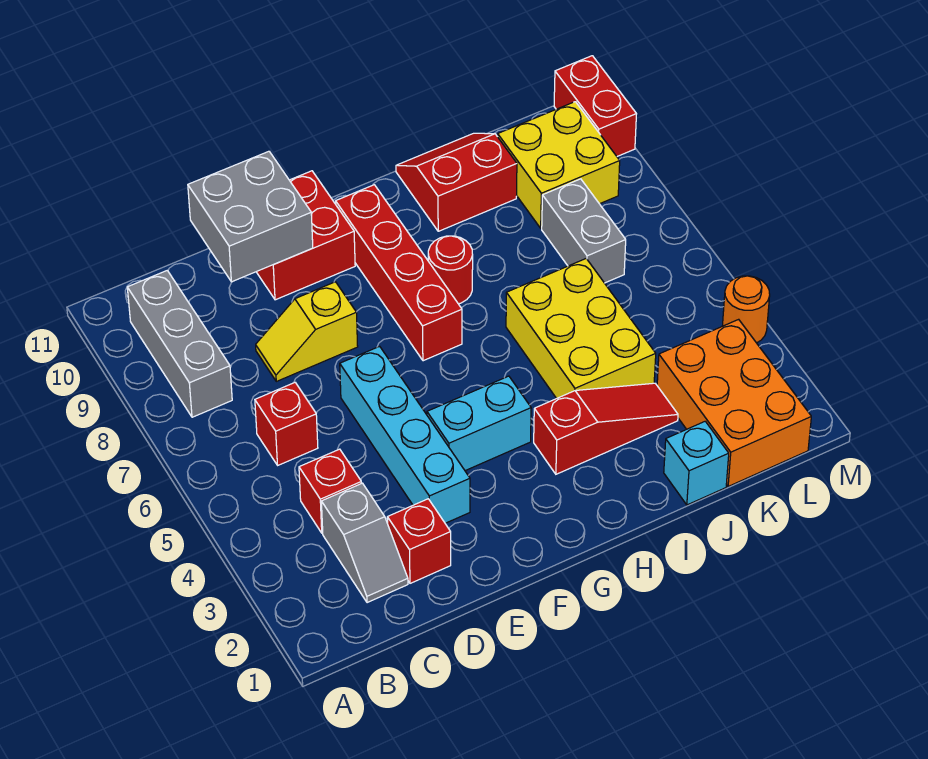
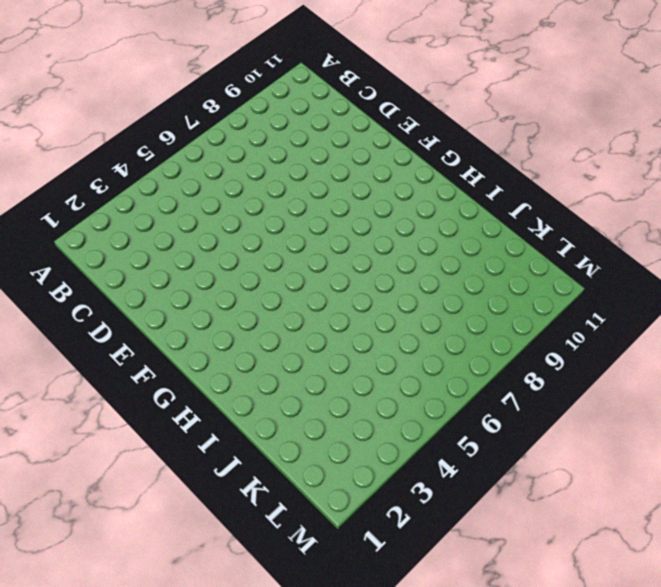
none -> grey 1x3 brick [127,271,232,417]
none -> grey 1x2 slope [321,483,408,603]
none -> red 1x1 brick [299,449,361,533]

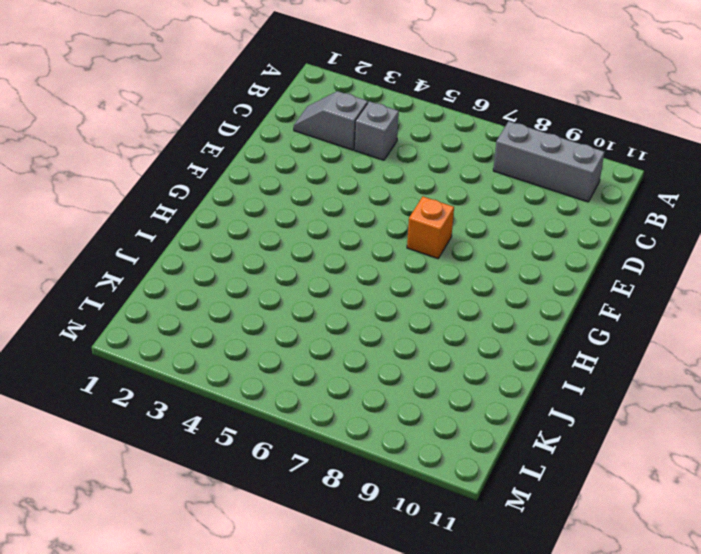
grey 1x1 brick [355,101,399,160] -> red 1x1 brick [299,449,361,533]
orange 1x1 brick [407,197,454,259] -> none
none -> red 1x1 brick [255,383,318,465]
none -> red 1x1 brick [387,499,451,583]
none -> yellow 1x2 slope [256,282,358,381]

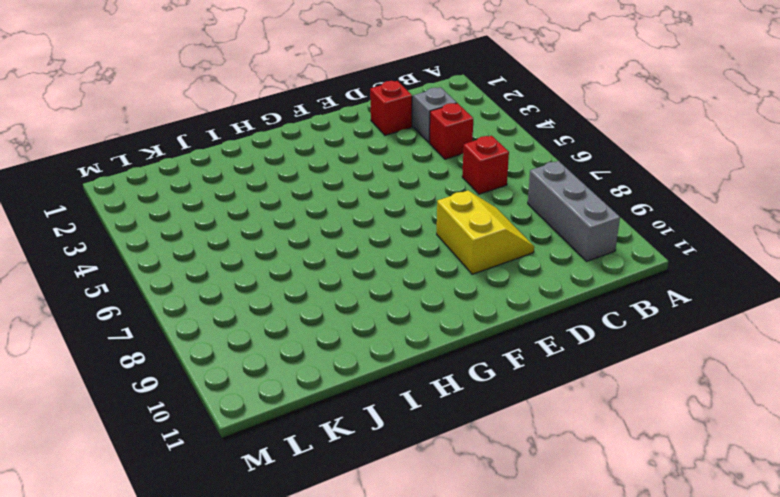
yellow 2x2 slope [437,191,534,274] -> yellow 1x2 slope [256,282,358,381]
none -> cyan 1x4 brick [340,346,470,523]
none -> red 2x2 brick [257,171,355,300]
none -> cyan 1x2 brick [427,376,531,471]

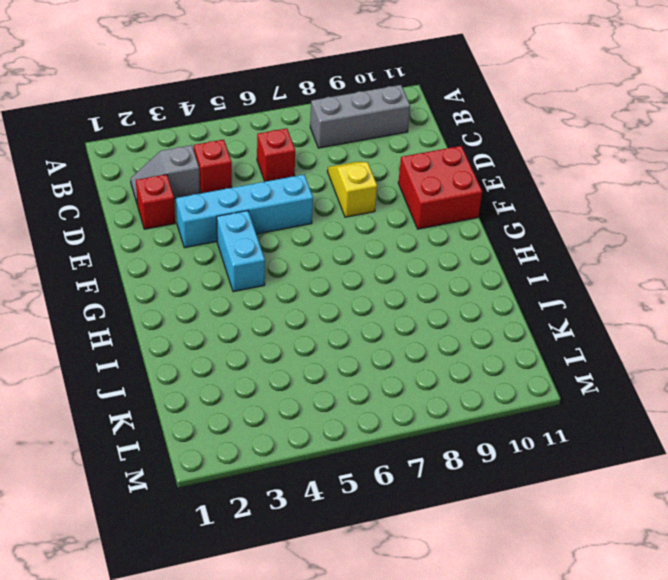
none -> red 1x4 brick [336,185,462,361]
none -> red 1x3 slope [534,383,678,474]
none -> red 1x1 round brick [428,236,473,304]

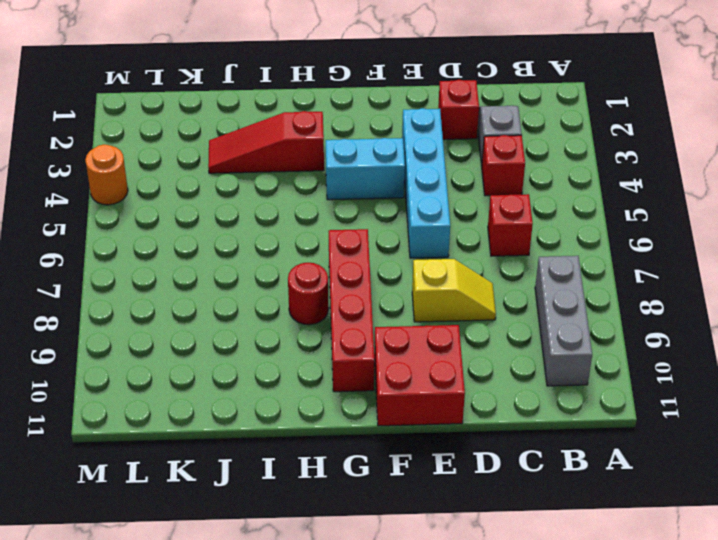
none -> yellow 2x3 brick [506,259,656,398]
none -> red 2x2 slope [396,133,517,231]
none -> cyan 1x1 brick [664,421,729,505]

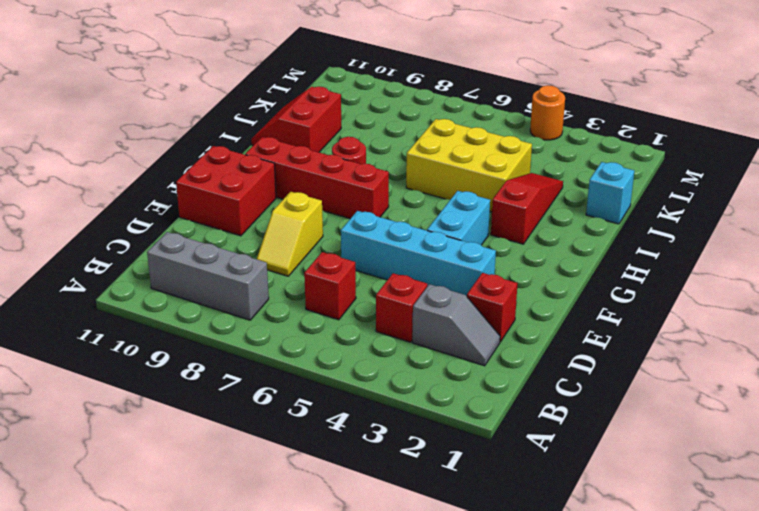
none -> orange 2x3 brick [657,319,811,487]
none -> grey 1x2 brick [542,179,626,283]
none -> yellow 2x2 brick [498,102,620,228]

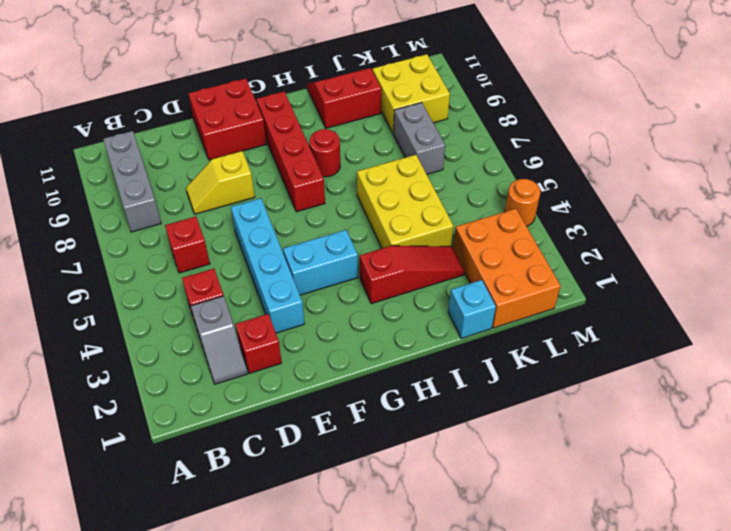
none -> red 1x2 brick [554,56,636,156]
none -> grey 2x2 brick [188,151,313,282]

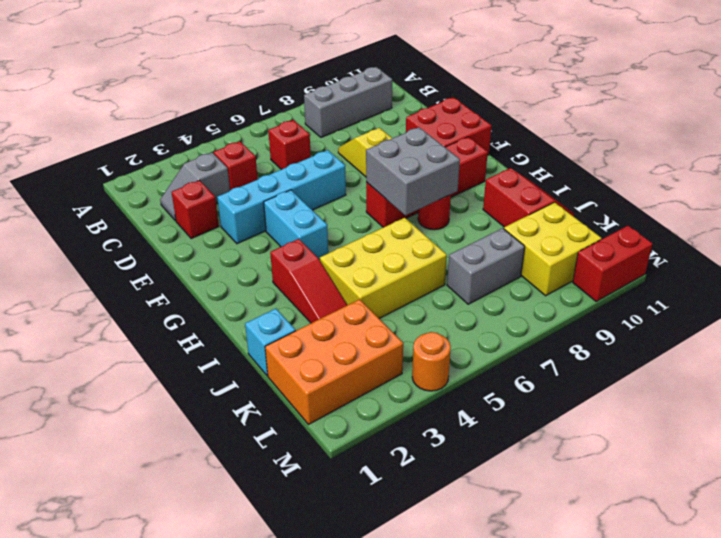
grey 2x2 brick [366,127,460,216] -> grey 2x2 brick moved to [188,151,313,282]

